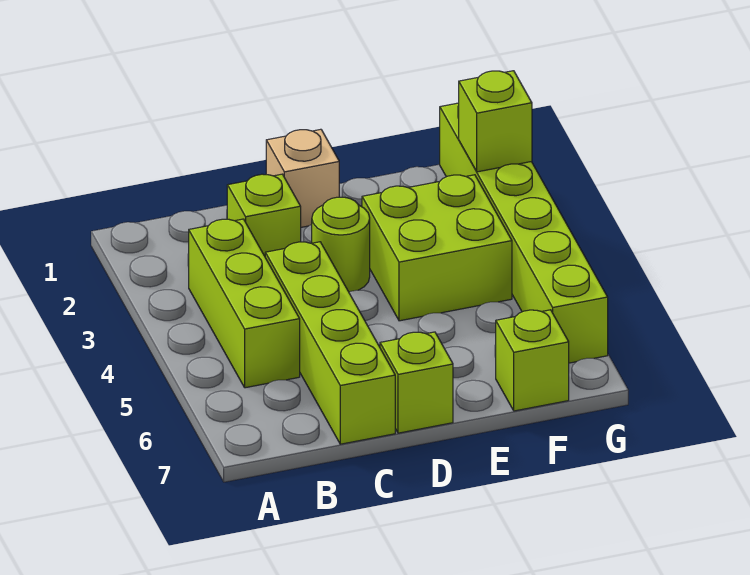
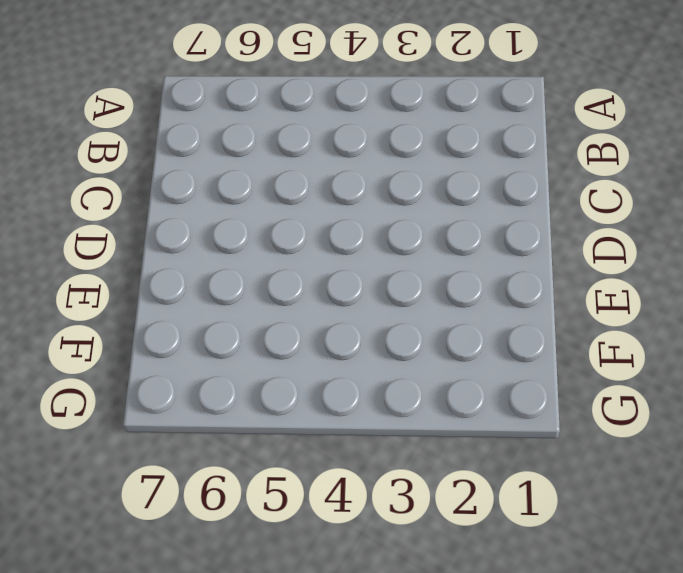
none -> lime 1x3 brick [189,219,300,388]
none -> lime 1x1 brick [227,174,301,256]

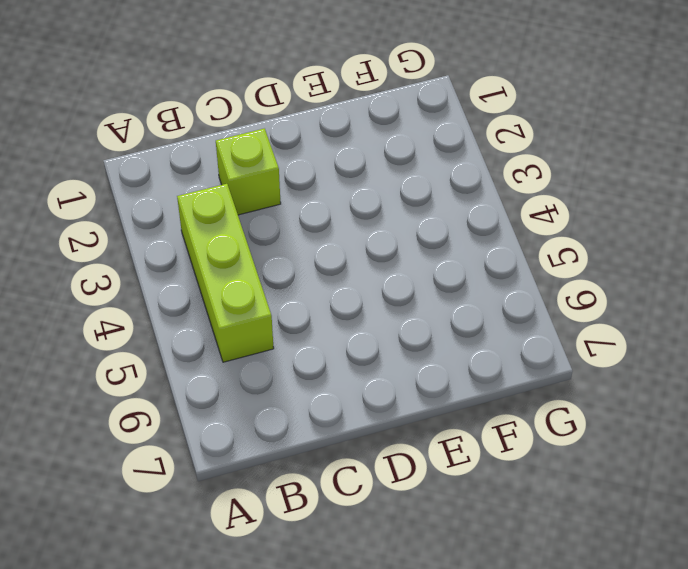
none -> lime 1x4 brick [265,242,395,444]
none -> tan 1x1 brick [266,129,339,227]

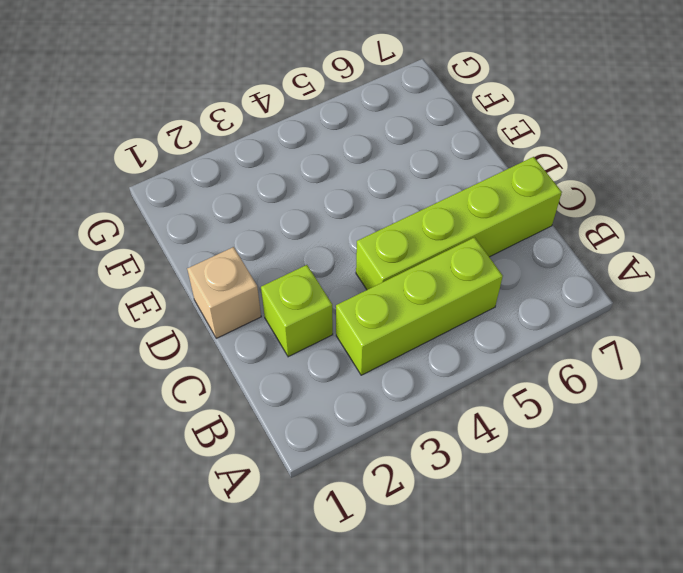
none -> lime 1x1 round brick [312,197,370,292]
none -> lime 1x1 brick [380,332,453,433]

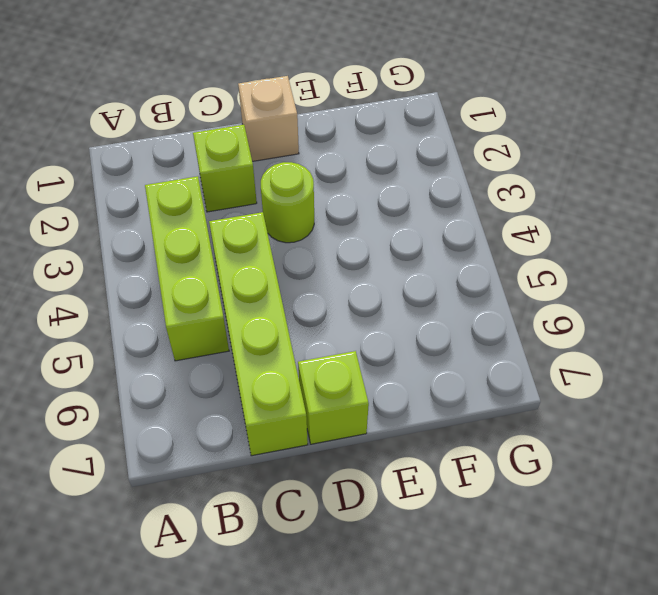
none -> lime 2x2 brick [362,175,512,321]
none -> lime 1x1 brick [496,310,569,411]

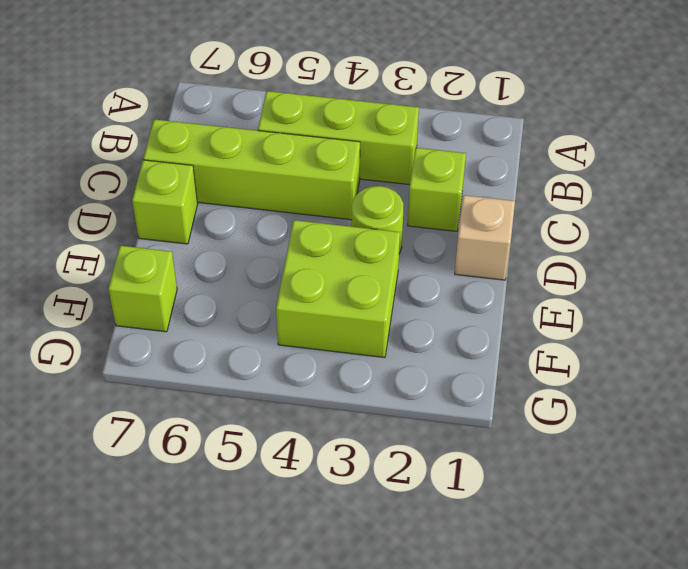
none -> lime 1x6 brick [440,103,608,363]
none -> lime 1x1 brick [459,71,532,172]

